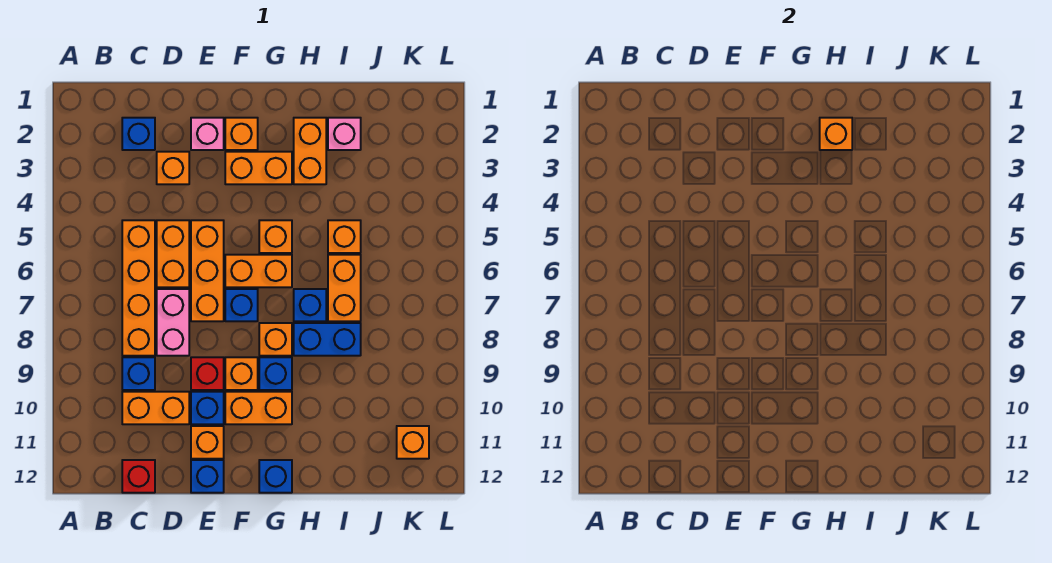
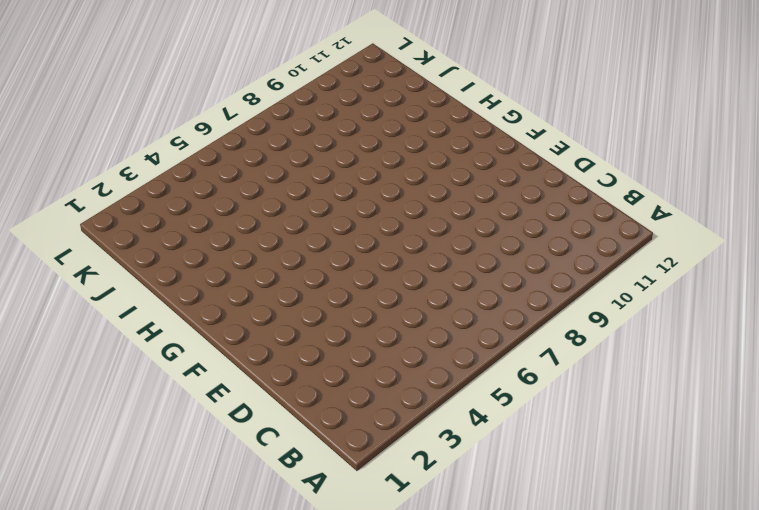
none -> blue 1x1 brick [122,118,155,150]
none -> orange 1x4 brick [122,220,155,356]
none -> blue 1x1 brick [122,357,155,390]
none -> orange 1x2 brick [122,392,189,424]

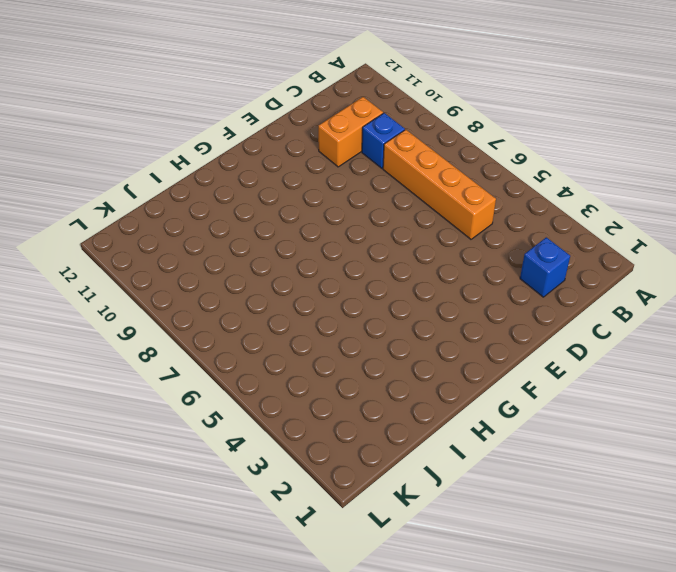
none -> red 1x1 brick [122,460,155,493]
none -> orange 1x1 brick [157,152,189,184]
none -> orange 1x2 brick [157,220,189,287]
none -> pink 1x2 brick [157,289,189,356]

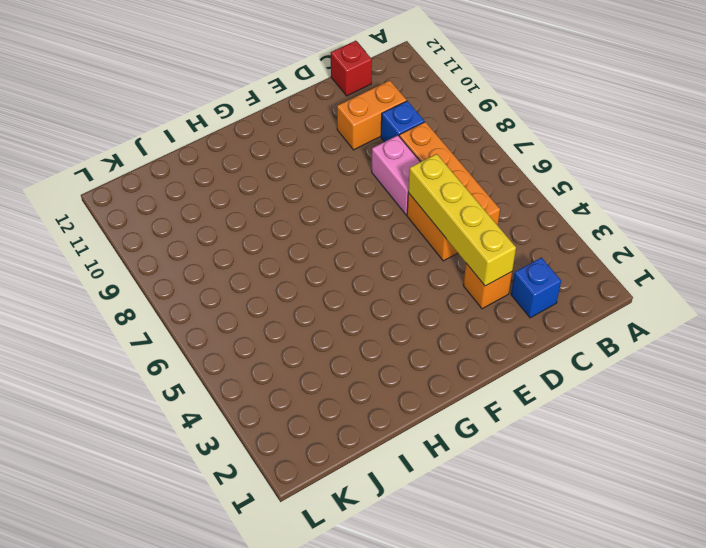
yellow 1x4 brick [408,154,516,286] -> none
none -> pink 1x1 brick [191,118,224,150]
none -> orange 1x3 brick [191,220,224,321]
none -> red 1x1 brick [191,357,224,390]
none -> blue 1x1 brick [191,392,224,424]

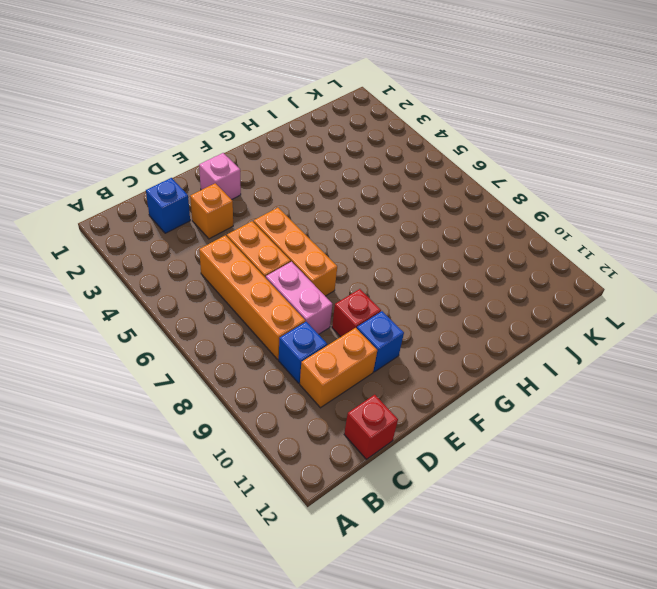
none -> orange 1x1 brick [191,426,224,459]
none -> blue 1x1 brick [191,460,224,493]
none -> orange 1x1 brick [225,118,258,150]
none -> orange 1x2 brick [225,152,292,184]

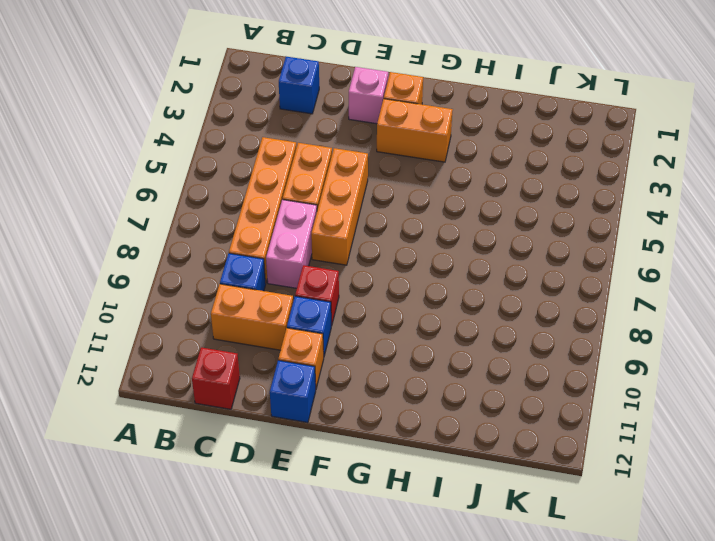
none -> orange 1x1 brick [157,152,189,184]
none -> orange 1x2 brick [225,255,292,287]
none -> blue 1x1 brick [225,289,258,321]
none -> orange 1x1 brick [225,357,258,390]

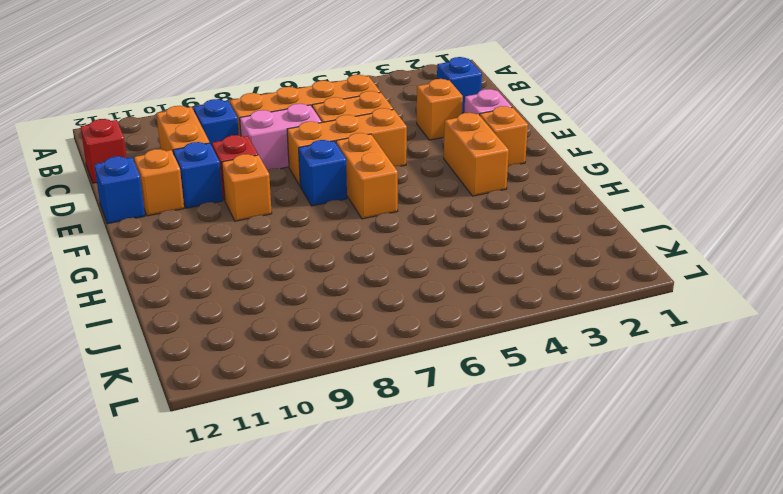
none -> orange 1x2 brick [225,392,292,424]
none -> orange 1x1 brick [259,220,292,253]
none -> orange 1x1 brick [259,323,292,356]
none -> blue 1x1 brick [259,357,292,390]

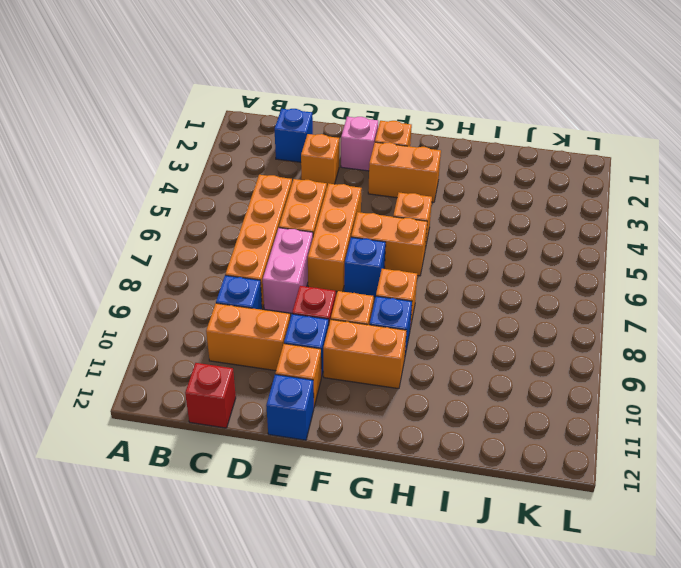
none -> blue 1x1 brick [259,460,292,493]
none -> orange 1x2 brick [294,118,326,184]
none -> blue 1x1 brick [294,289,326,321]
none -> blue 1x2 brick [294,323,361,356]

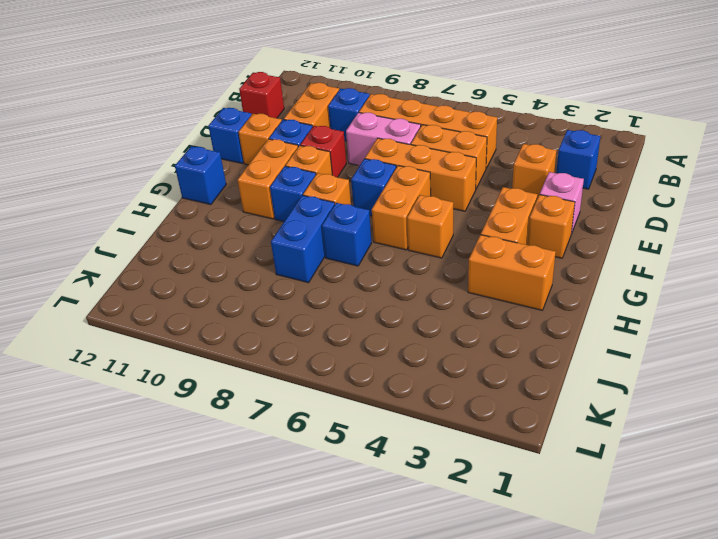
none -> pink 1x1 brick [328,118,361,150]
none -> orange 1x1 brick [328,220,361,253]
none -> orange 1x2 brick [328,255,361,321]
none -> orange 1x1 brick [397,426,429,459]

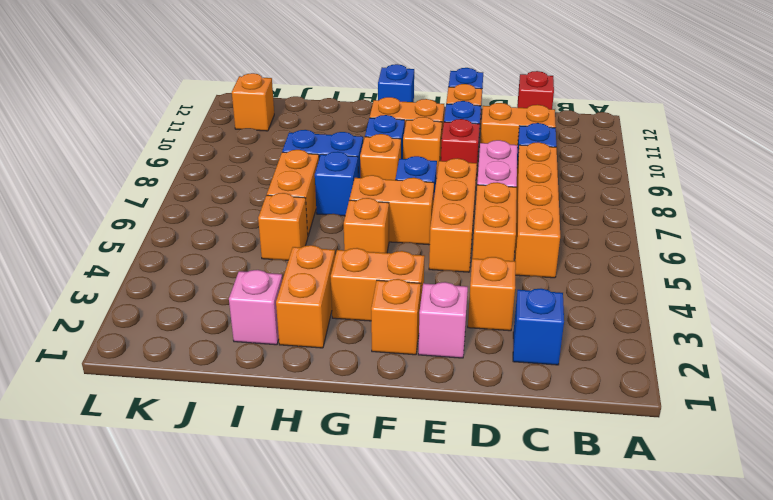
none -> orange 1x1 brick [820,118,852,150]

